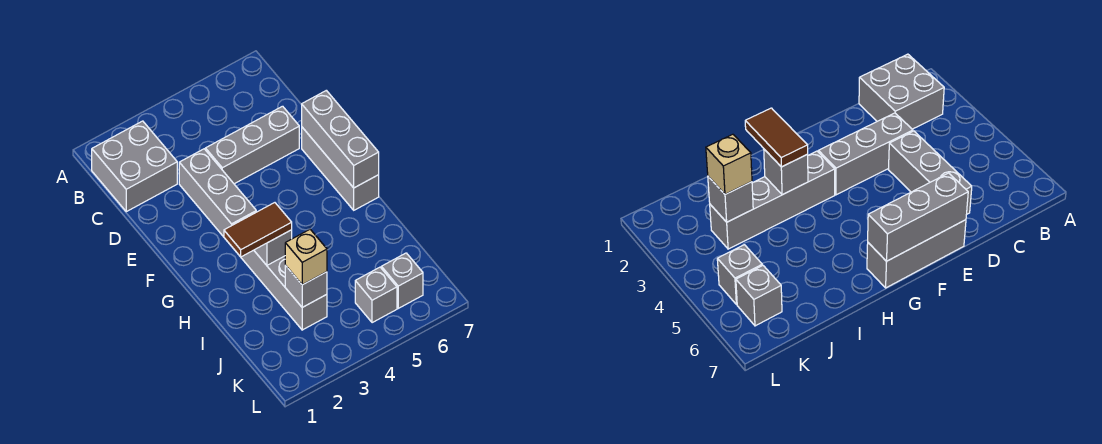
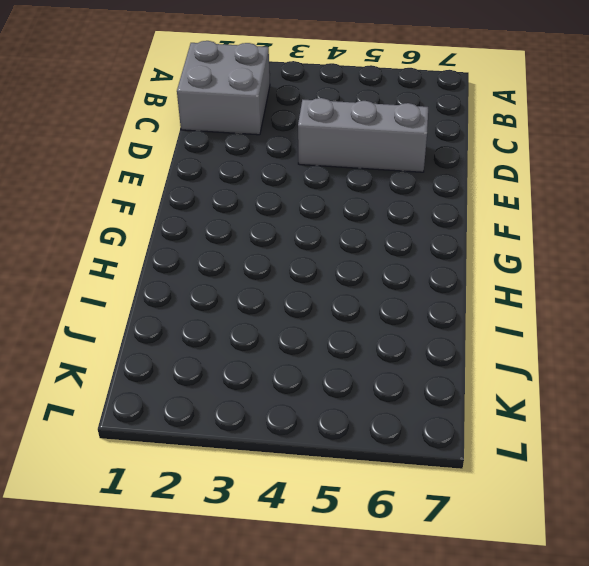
none -> grey 1x3 brick [179,149,256,237]
none -> grey 1x3 brick [302,127,379,210]
none -> grey 1x4 brick [241,215,327,330]

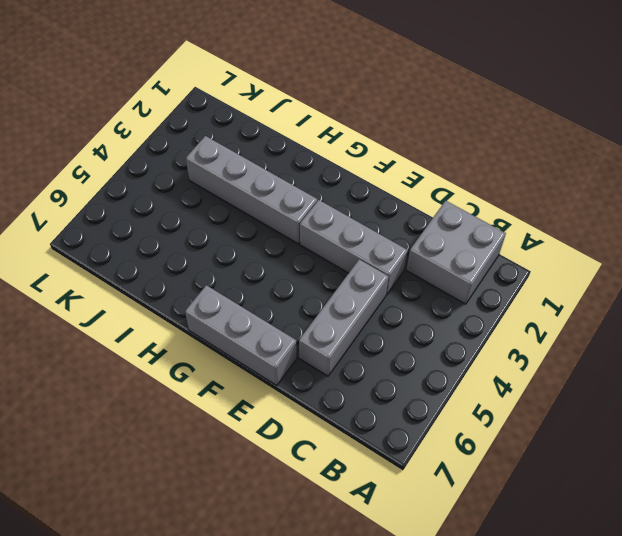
none -> grey 1x1 brick [355,267,397,323]
none -> grey 1x1 brick [381,253,423,308]
none -> grey 1x3 brick [302,90,379,188]

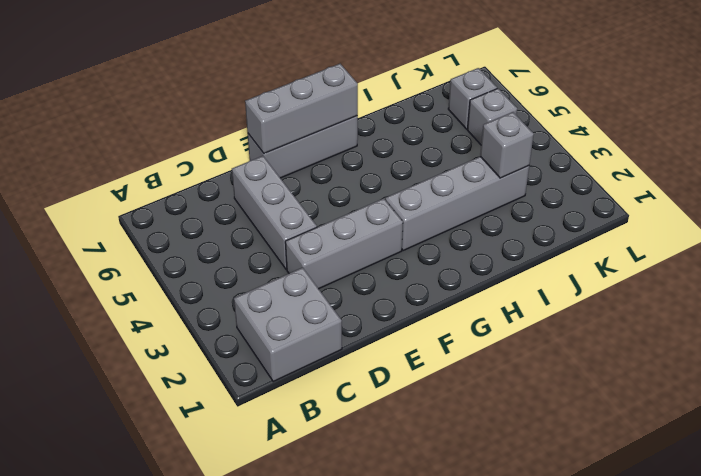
none -> grey 1x1 brick [254,230,292,265]
none -> brown 1x2 tile [224,203,292,257]
none -> tan 1x1 brick [285,229,327,285]

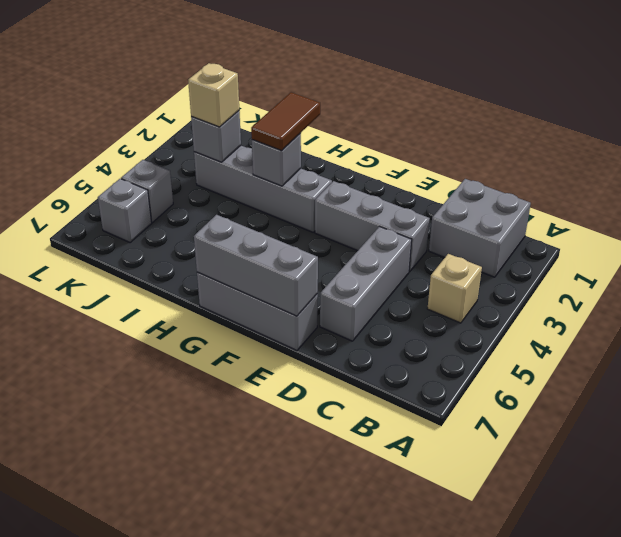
tan 1x1 brick [427,254,482,323] -> none

